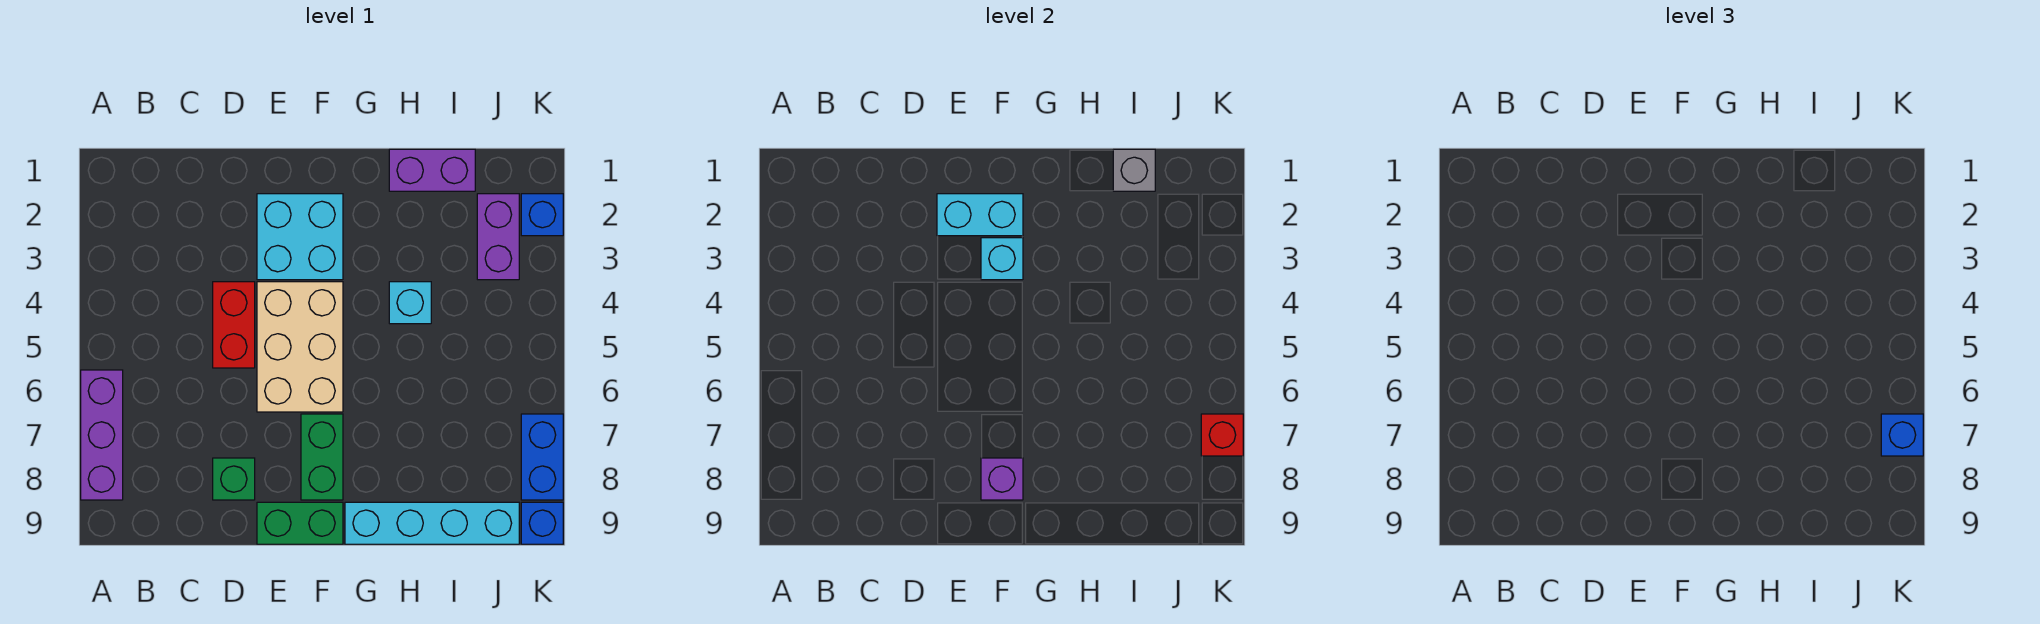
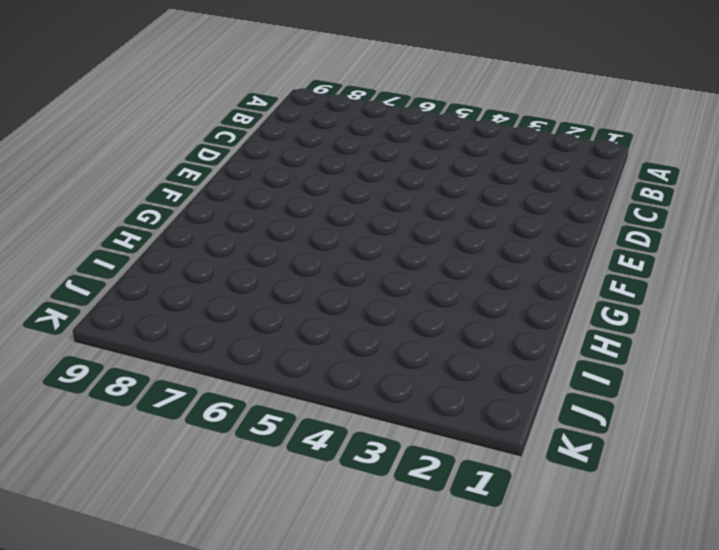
none -> purple 1x3 brick [81,370,123,500]
none -> red 1x2 brick [213,282,255,368]
none -> green 1x1 brick [213,458,255,500]

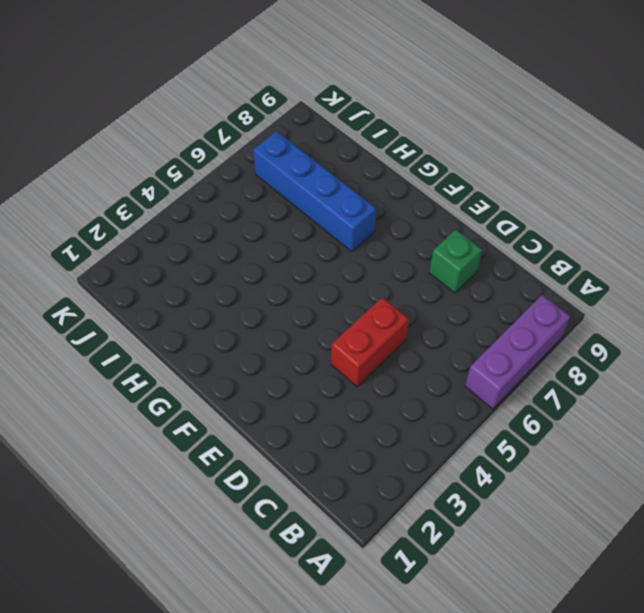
blue 1x4 brick [253,131,376,252] -> none
none -> cyan 2x2 brick [257,194,343,280]
none -> tan 2x3 brick [257,282,343,412]
none -> green 1x2 brick [257,502,343,544]

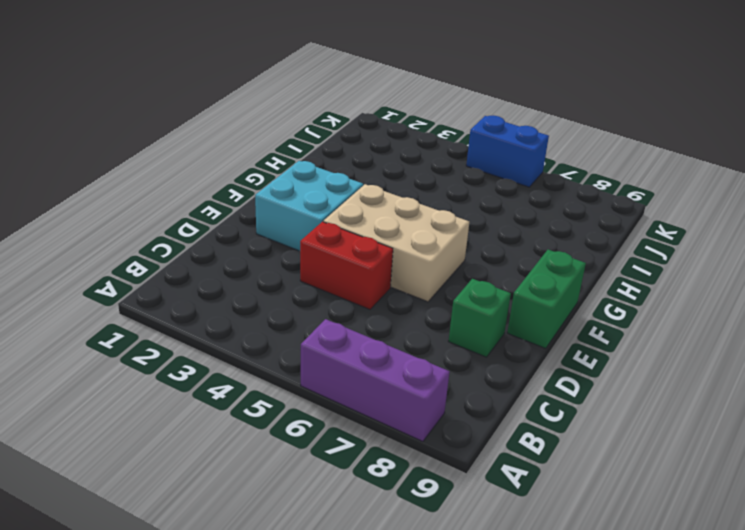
blue 1x2 brick [466,115,549,187] -> blue 1x2 brick moved to [521,414,563,500]
none -> green 1x2 brick [301,414,343,500]
none -> cyan 1x4 brick [345,502,519,544]
none -> purple 1x2 brick [389,149,475,191]

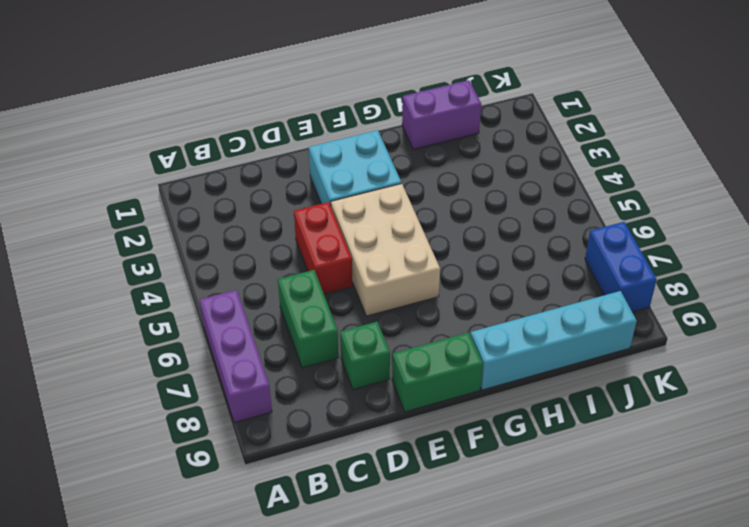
green 1x2 brick [278,270,339,368] -> green 1x2 brick moved to [301,414,343,500]
none -> cyan 1x1 brick [389,282,431,324]
none -> purple 1x2 brick [477,194,519,280]
none -> blue 1x1 brick [521,194,563,236]

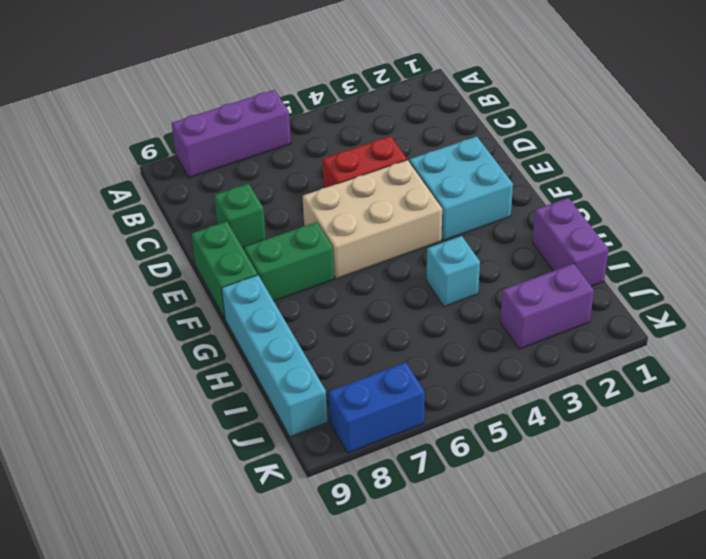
none -> blue 1x1 brick [521,194,563,236]
none -> blue 1x1 brick [521,502,563,544]
none -> cyan 1x2 brick [937,194,1023,236]

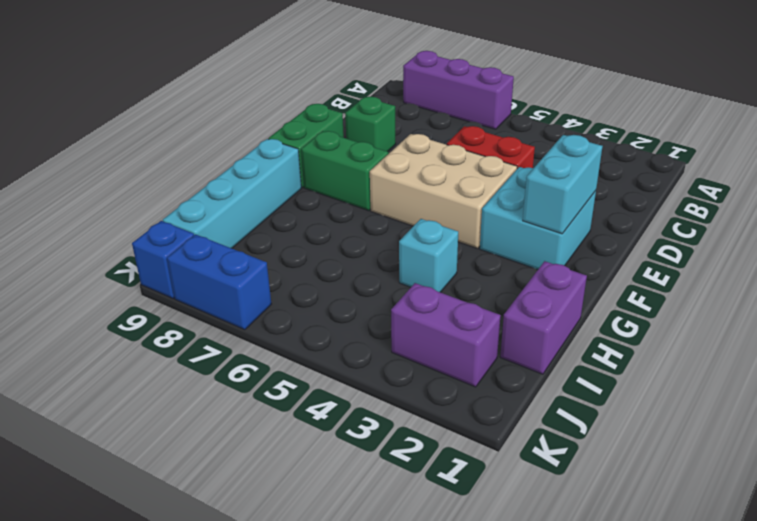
none -> blue 1x1 brick [521,194,563,236]
none -> cyan 1x1 brick [981,238,1023,280]
none -> purple 1x1 brick [981,458,1023,500]

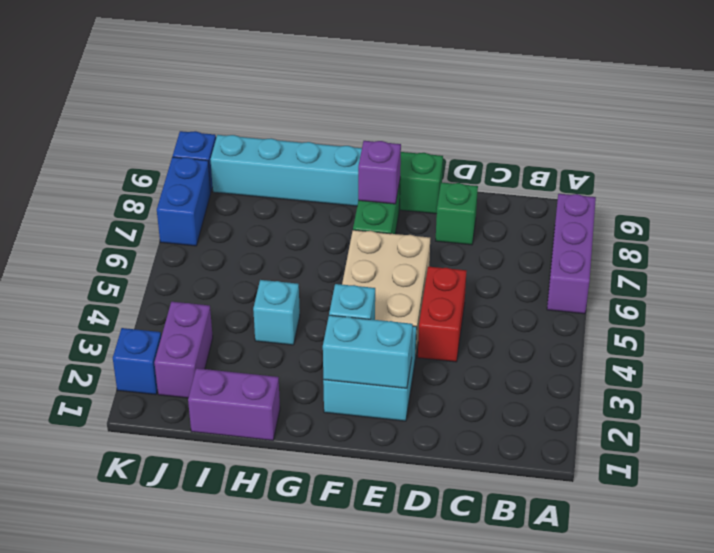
none -> grey 1x1 brick [1113,149,1155,191]
none -> red 1x1 brick [1201,414,1243,456]
none -> blue 1x1 brick [1881,414,1923,456]

